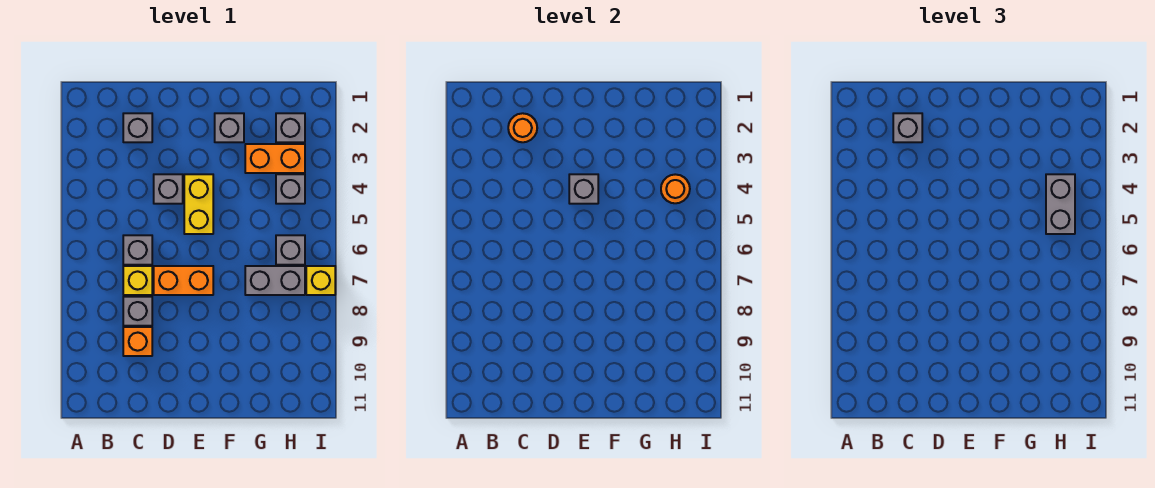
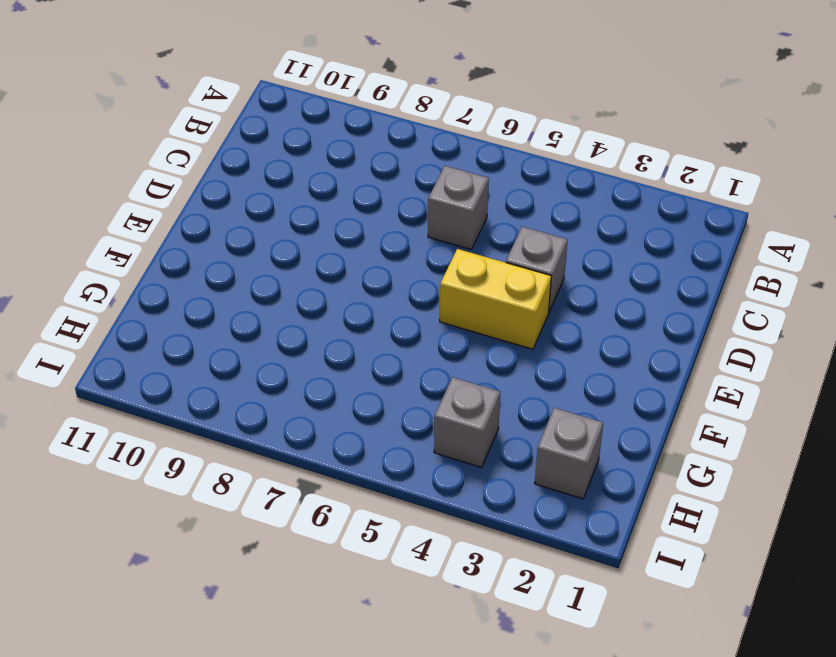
none -> grey 1x1 brick [123,113,152,142]
none -> yellow 1x1 brick [123,266,152,295]
none -> grey 1x1 brick [123,297,152,326]

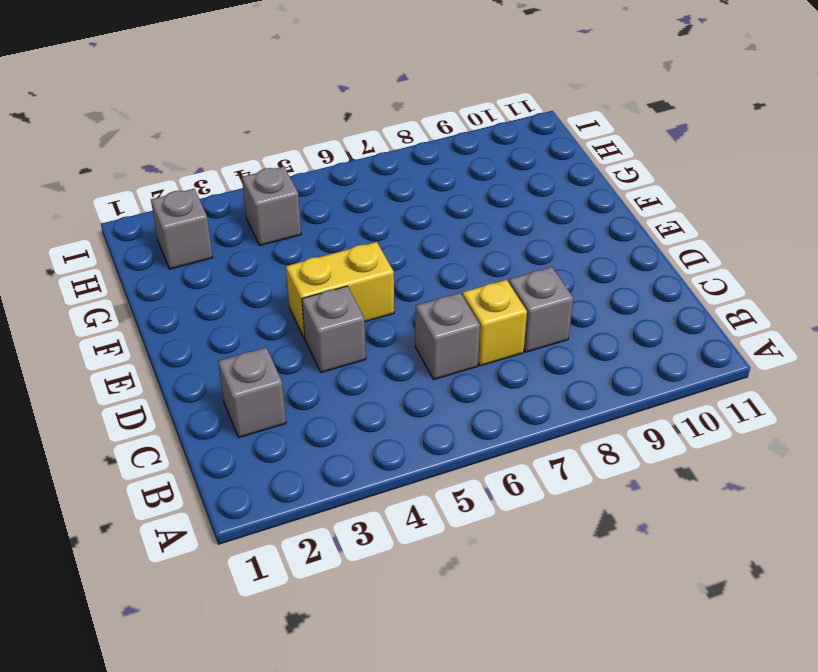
none -> orange 1x1 brick [123,327,152,356]
none -> orange 1x2 brick [154,266,213,295]
none -> grey 1x1 brick [215,113,244,142]

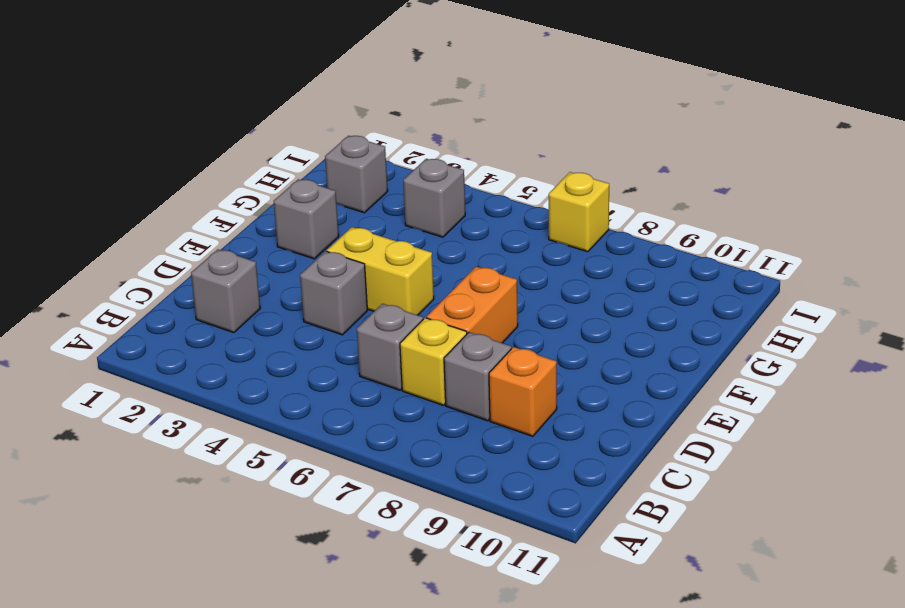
none -> orange 1x2 brick [245,144,305,173]
none -> grey 1x2 brick [245,266,305,295]
none -> grey 1x1 brick [276,235,305,265]

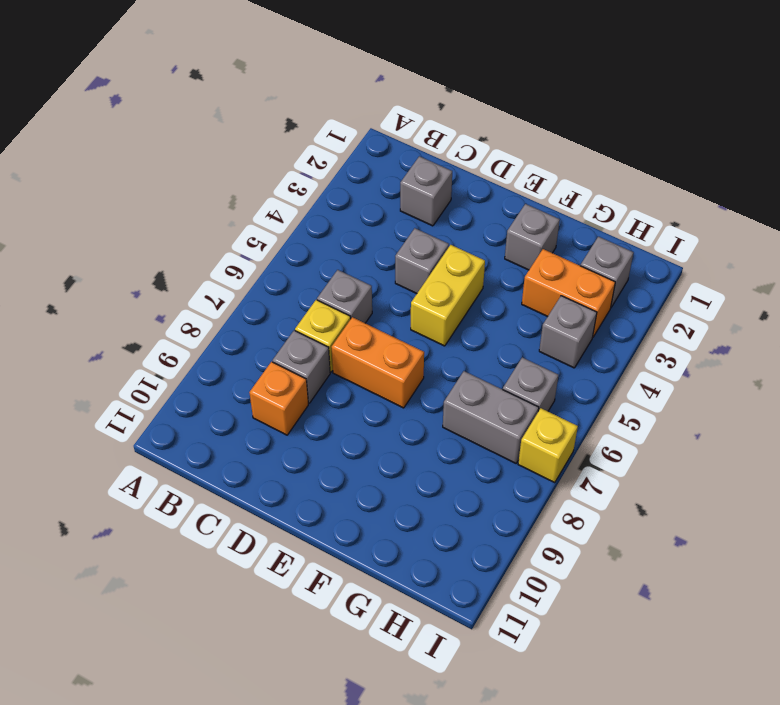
none -> orange 1x1 round brick [508,113,537,142]
none -> grey 1x1 brick [569,174,598,204]
none -> orange 1x1 round brick [661,174,690,203]

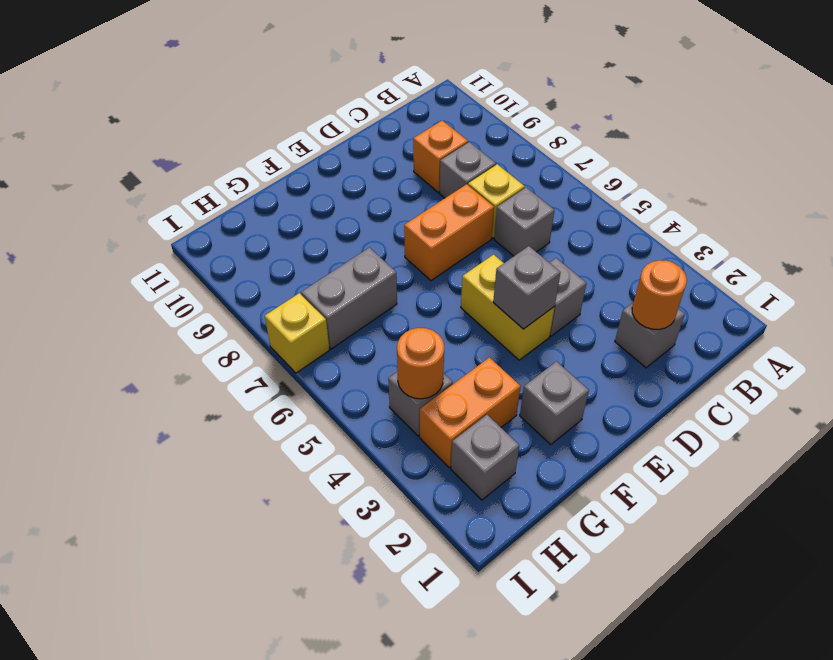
none -> grey 1x1 brick [276,235,305,265]
none -> grey 1x1 brick [893,113,922,142]
none -> grey 1x2 brick [1046,174,1075,234]

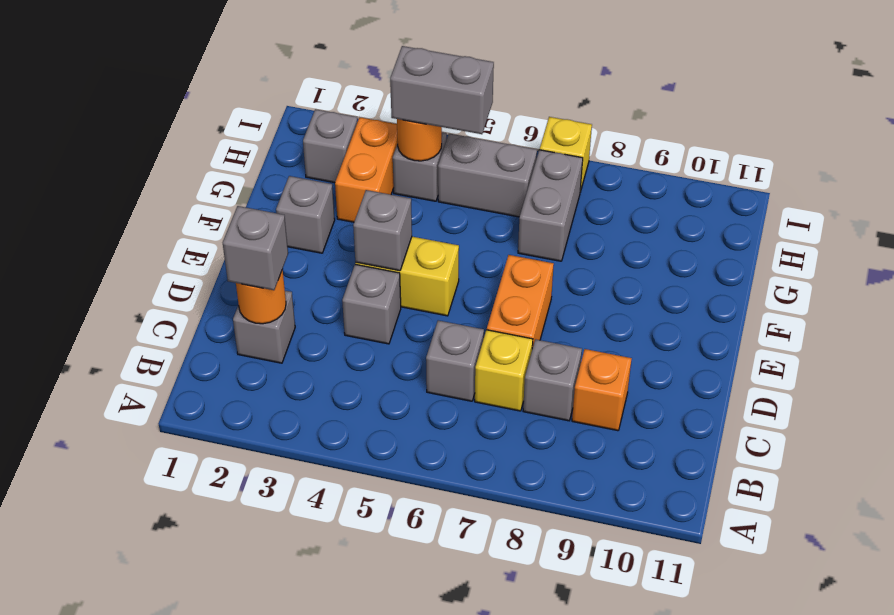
grey 1x2 brick [438,134,537,217] -> grey 1x1 brick [276,235,305,265]

